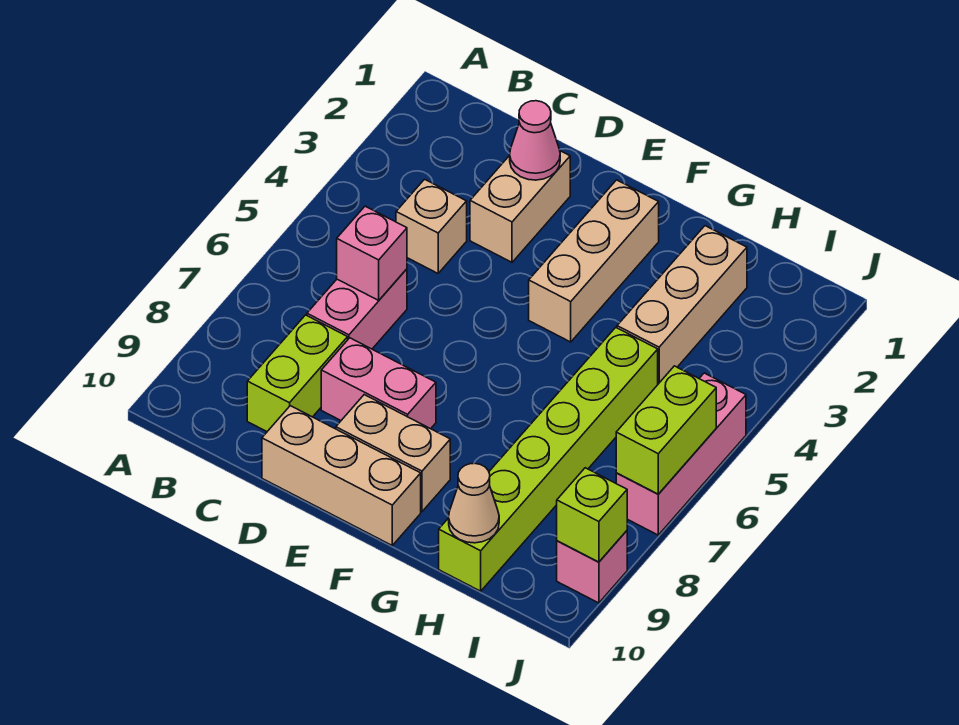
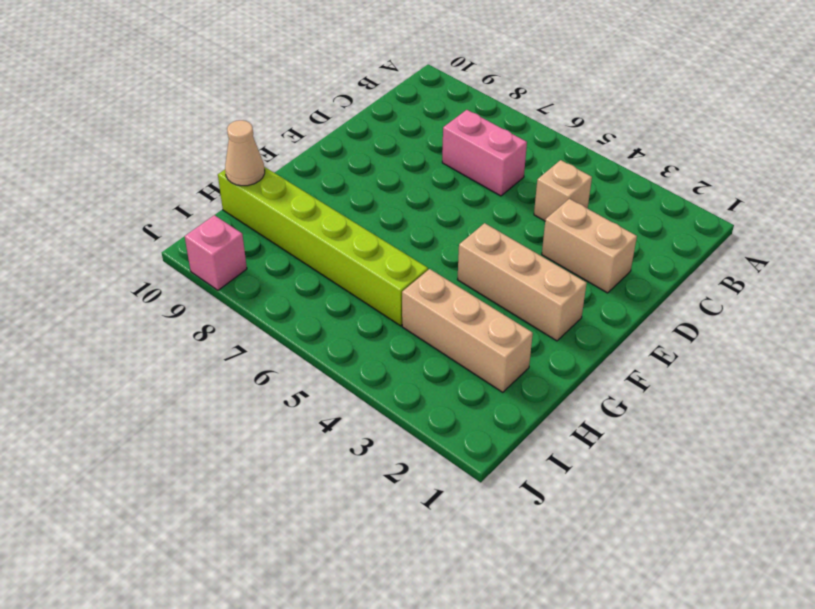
none -> lime 1x2 brick [247,315,348,431]
none -> pink 1x2 brick [321,338,436,429]
none -> tan 1x3 brick [262,406,421,545]

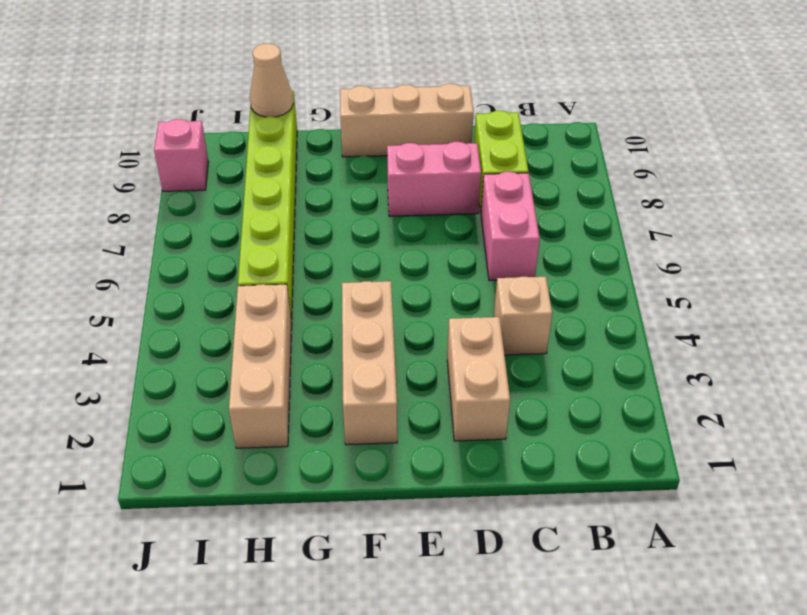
none -> tan 1x2 brick [336,395,450,512]
none -> pink 1x3 brick [616,373,746,535]
none -> pink 1x1 brick [337,206,407,300]

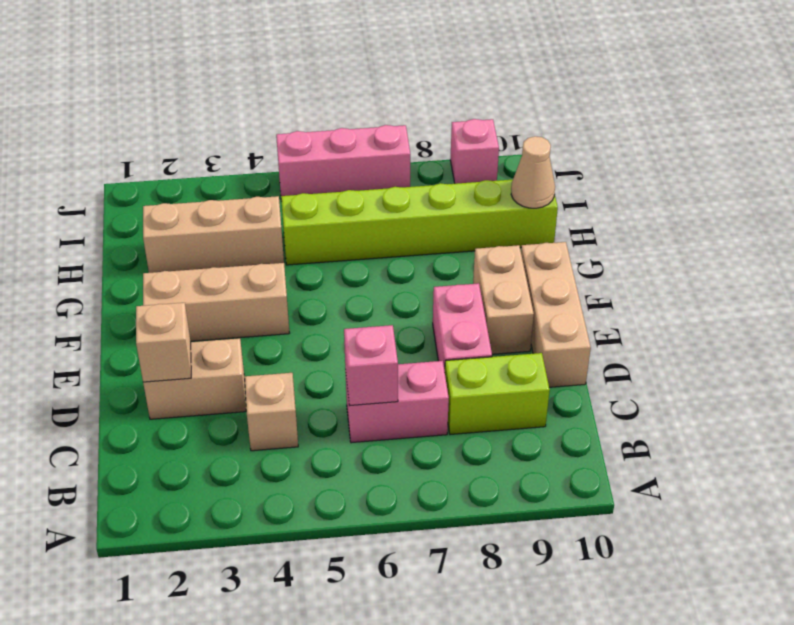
tan 1x1 brick [136,303,191,382] -> pink 1x1 cone [510,101,560,180]
none -> lime 1x2 brick [616,366,716,494]
none -> lime 1x1 brick [557,468,627,562]

